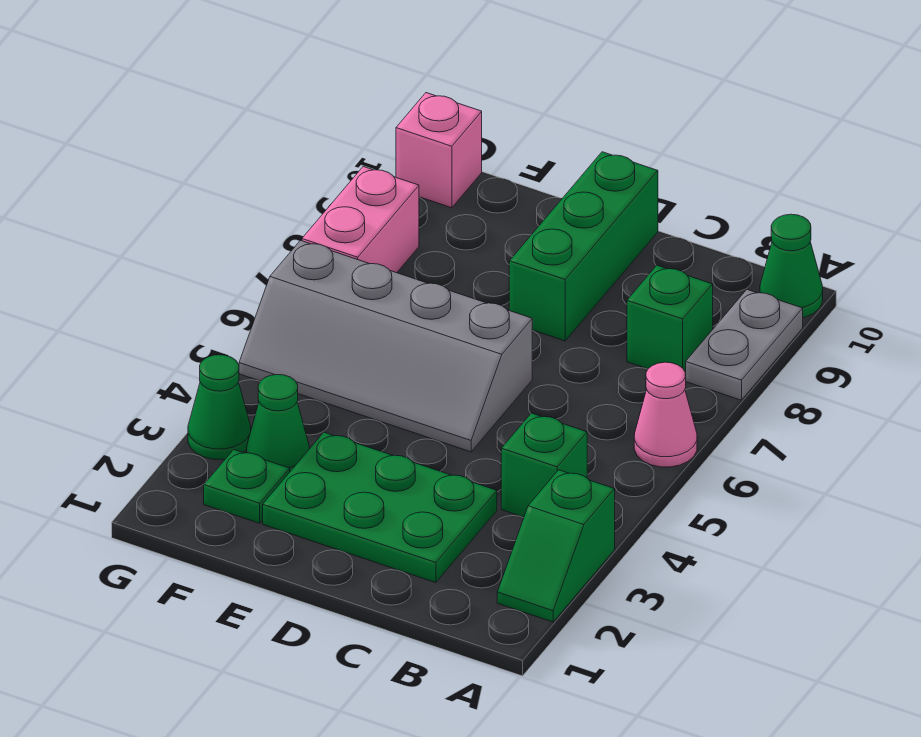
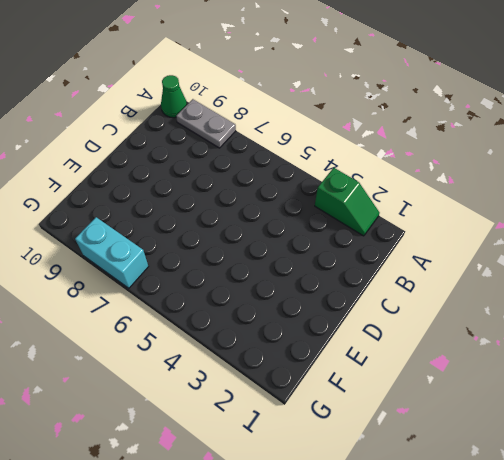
cyan 1x2 brick [75,217,148,288] -> pink 1x2 brick [302,167,419,273]
none -> pink 1x1 cone [634,362,697,467]
none -> green 1x1 brick [501,413,587,517]
none -> green 1x1 brick [627,265,713,376]

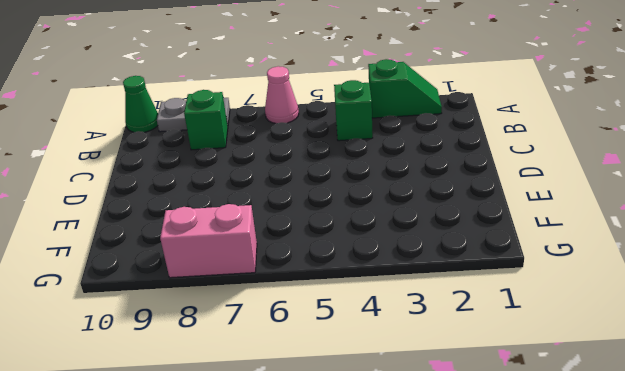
none -> green 2x3 plate [263,432,497,583]
none -> grey 2x4 slope [239,240,532,452]
none -> green 1x3 brick [509,152,658,341]

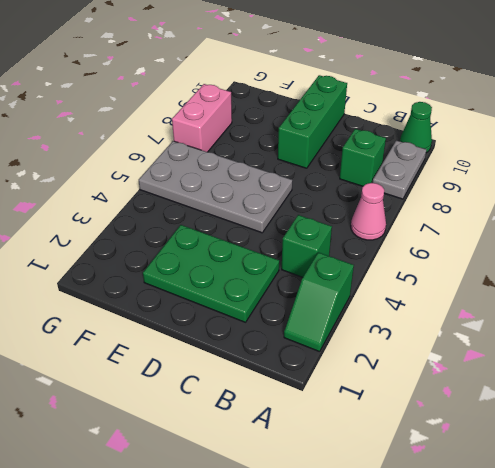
grey 2x4 plate [139,141,292,233] -> grey 2x4 slope [239,240,532,452]
none -> green 1x1 plate [204,450,290,523]
none -> green 1x1 cone [247,375,309,471]
none -> green 1x1 cone [188,355,251,459]

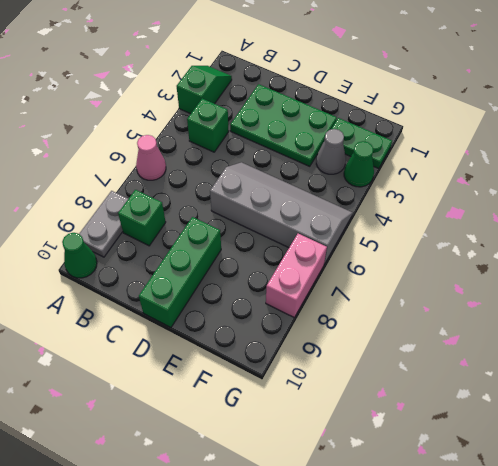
green 1x2 plate [332,118,392,168] -> green 1x1 plate [204,450,290,523]
grey 1x1 cone [316,129,346,174] -> green 1x1 cone [247,375,309,471]
none -> pink 1x1 brick [396,93,482,208]

